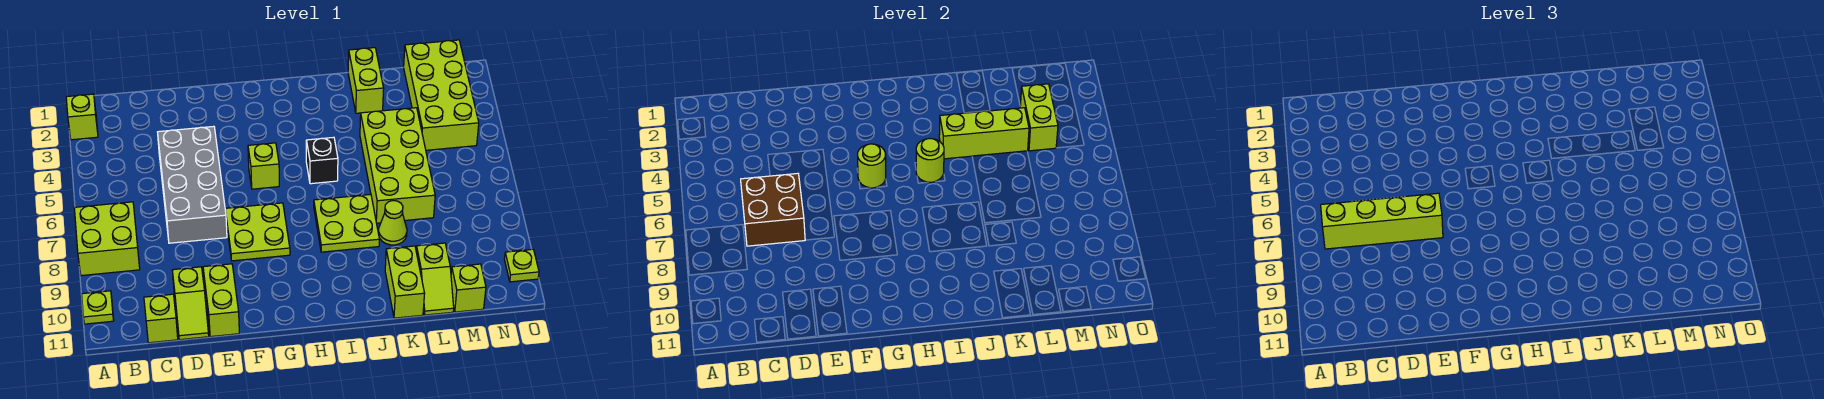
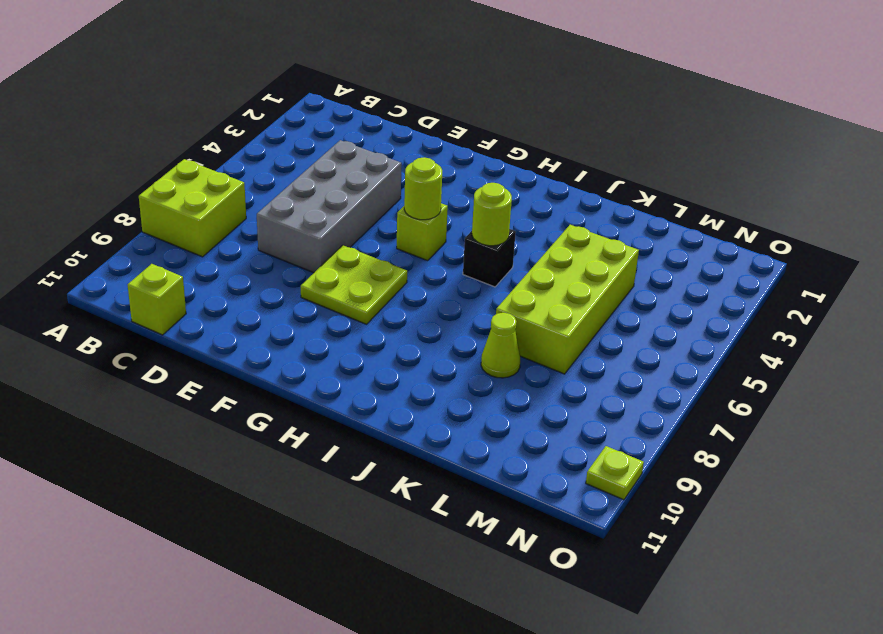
none -> lime 1x1 brick [66,94,98,140]
none -> lime 1x1 plate [82,291,114,324]
none -> lime 1x2 slope [172,267,209,340]

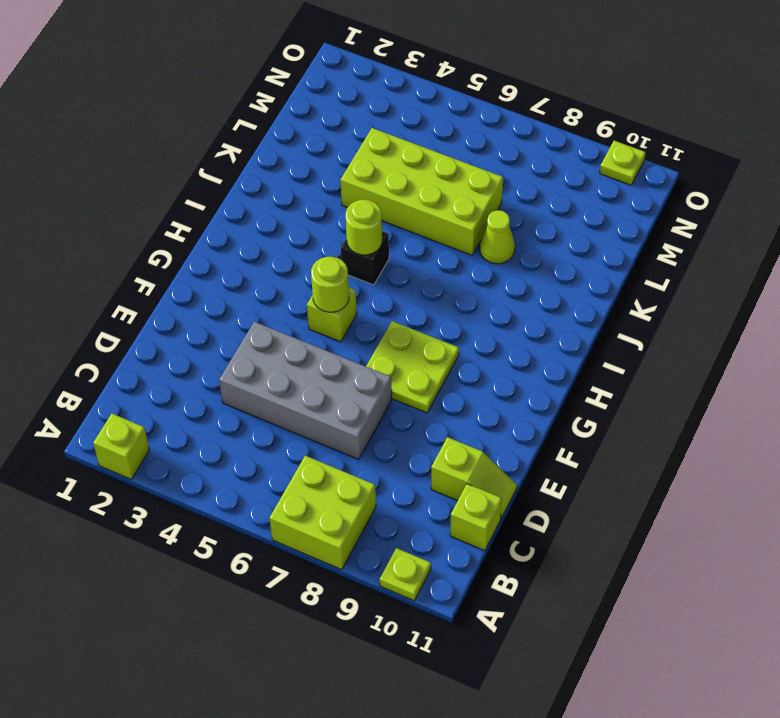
none -> lime 1x2 brick [203,264,239,337]
none -> lime 2x2 plate [314,195,379,252]
none -> lime 1x2 brick [348,48,384,113]

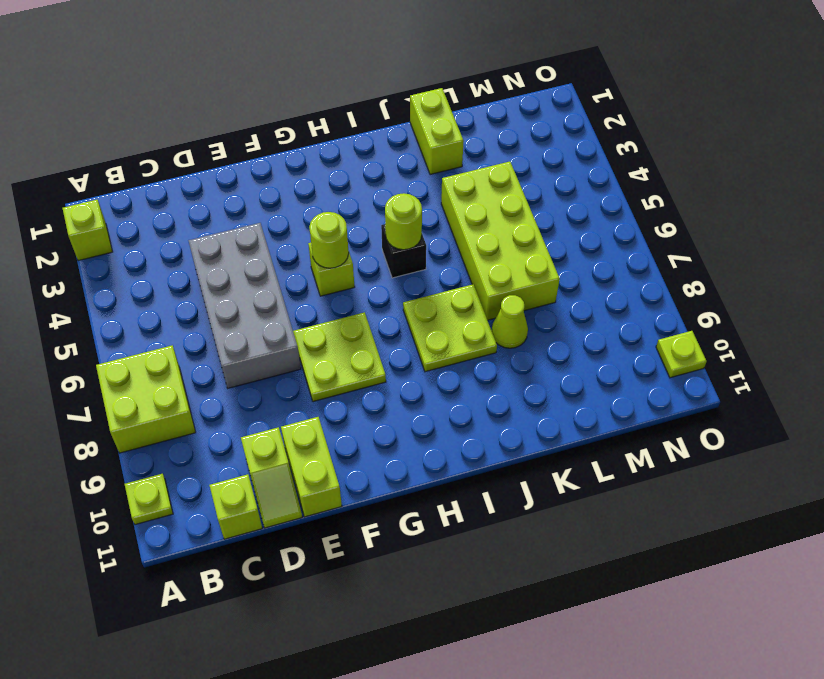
none -> lime 1x2 brick [385,246,425,318]
none -> lime 1x2 slope [416,243,454,315]
none -> lime 2x4 brick [404,40,479,150]

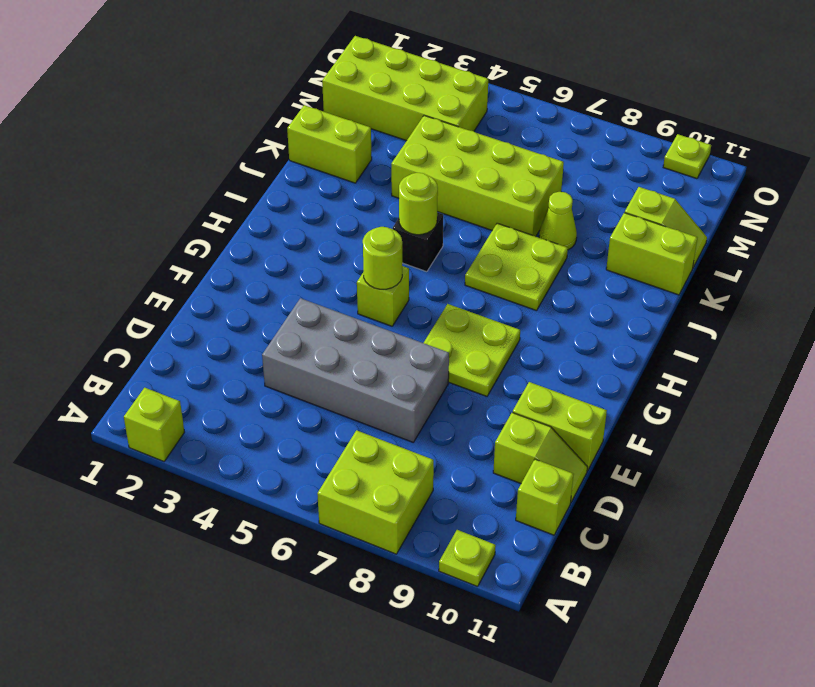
none -> lime 1x1 brick [451,264,486,312]
none -> brown 2x2 brick [741,173,805,246]
none -> lime 1x3 brick [939,108,1029,159]

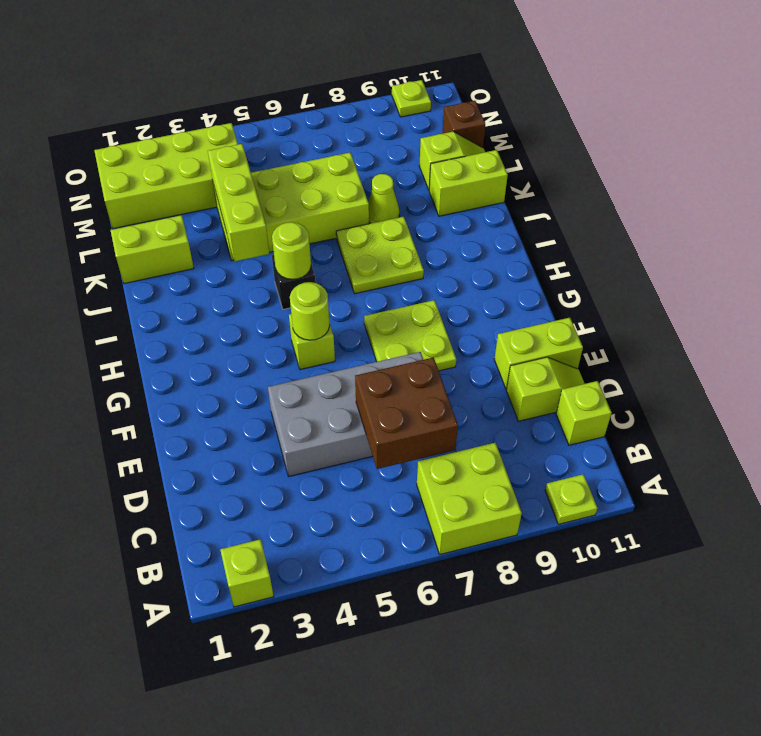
brown 1x1 brick [442,101,485,148] -> lime 1x1 brick [451,264,486,312]
none -> lime 1x2 brick [1020,84,1058,151]
none -> lime 1x4 brick [1321,193,1443,249]

